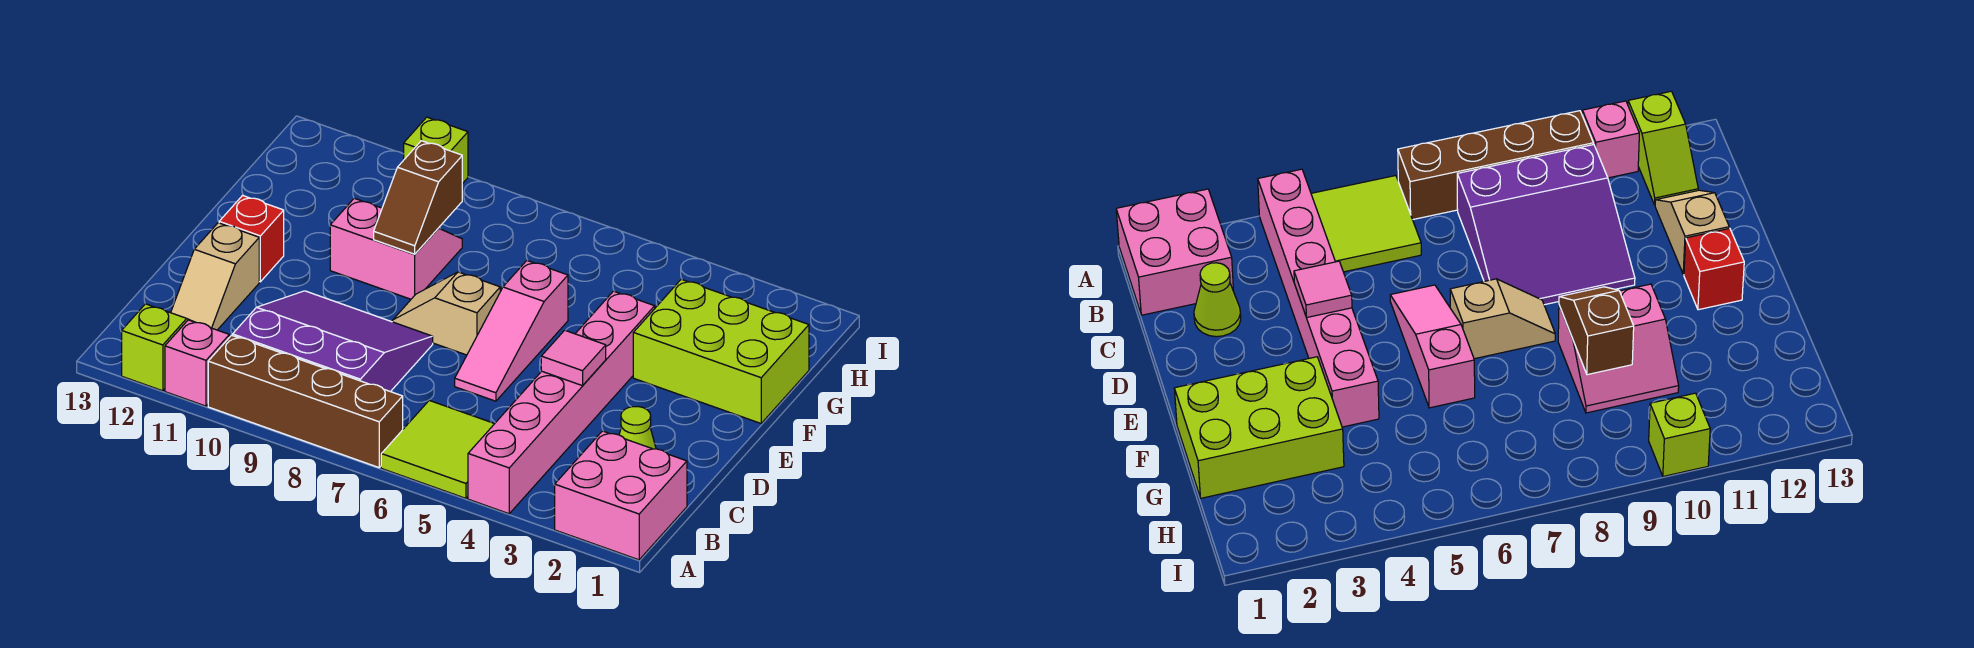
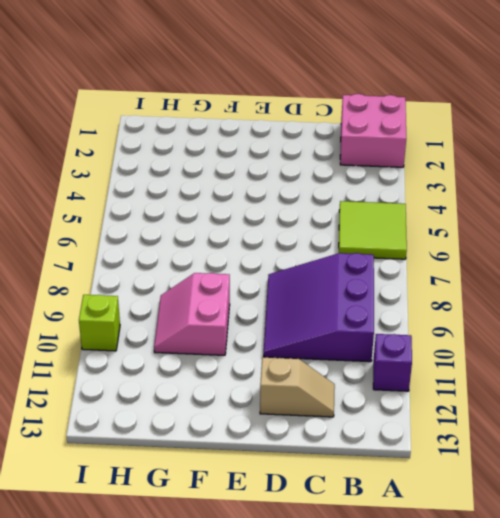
purple 1x1 brick [373,334,412,391] -> pink 1x1 brick [165,320,229,406]
none -> pink 1x6 brick [468,291,655,514]
none -> brown 1x4 brick [208,335,403,468]
none -> lime 1x2 slope [122,304,191,391]

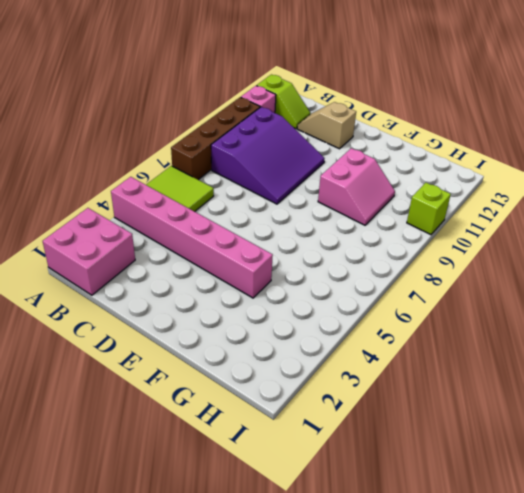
none -> lime 1x1 cone [619,407,656,449]
none -> pink 1x3 slope [455,261,568,401]
none -> tan 1x2 slope [392,272,500,355]

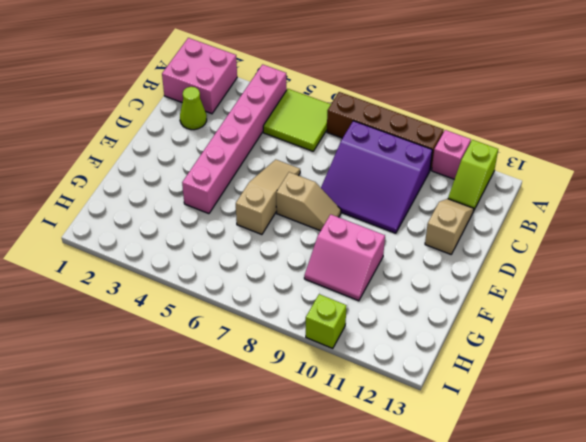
tan 1x3 slope [236,159,300,235] -> pink 1x3 slope [455,261,568,401]
none -> red 1x1 brick [219,196,284,282]
none -> lime 2x3 brick [633,279,809,423]
none -> pink 1x1 tile [541,330,606,386]

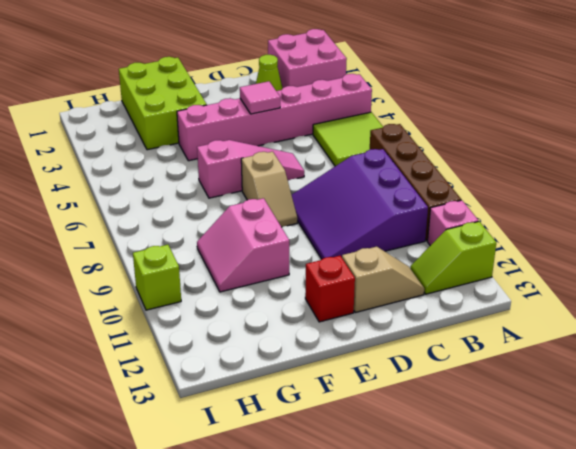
none -> brown 1x2 slope [374,141,462,254]

